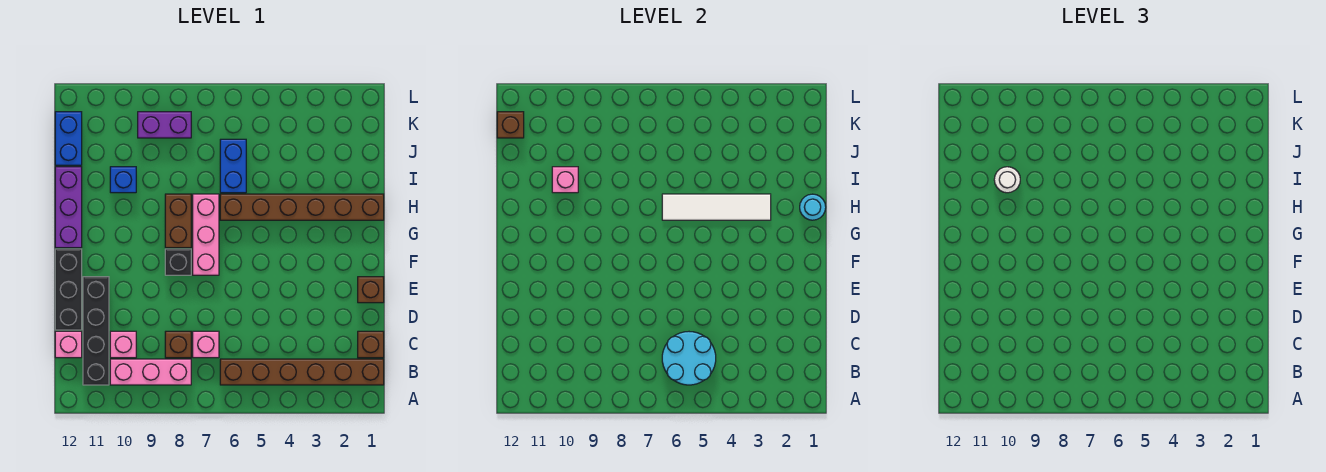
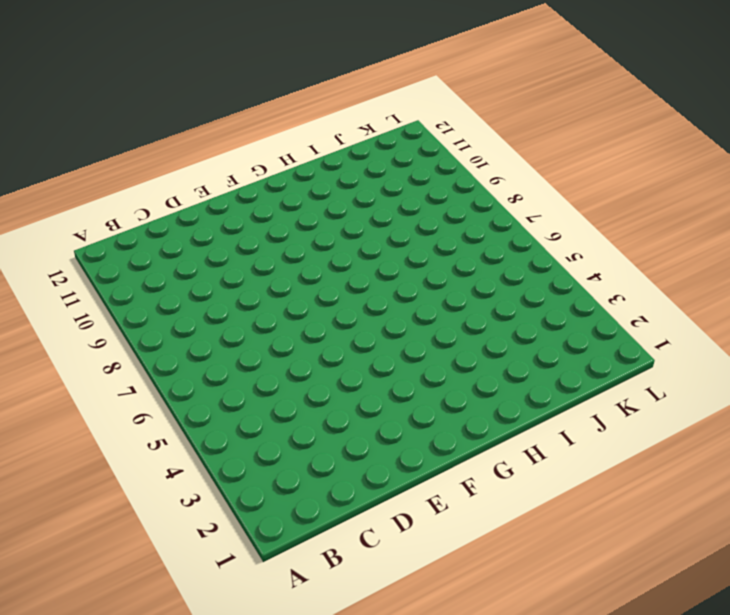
none -> brown 1x6 brick [220,359,384,385]
none -> pink 1x3 brick [110,359,191,385]
none -> black 1x4 brick [83,277,109,385]

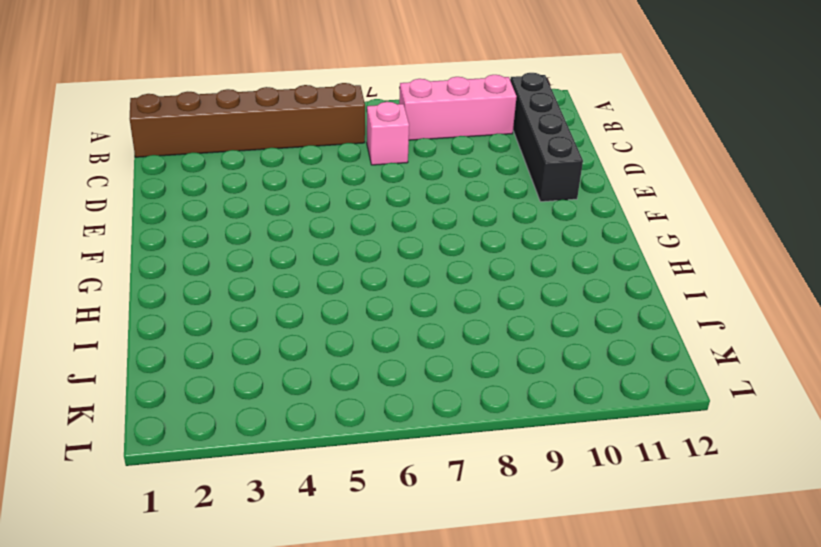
none -> brown 1x1 brick [358,331,384,358]
none -> brown 1x1 brick [165,331,191,358]
none -> pink 1x1 brick [110,331,136,358]

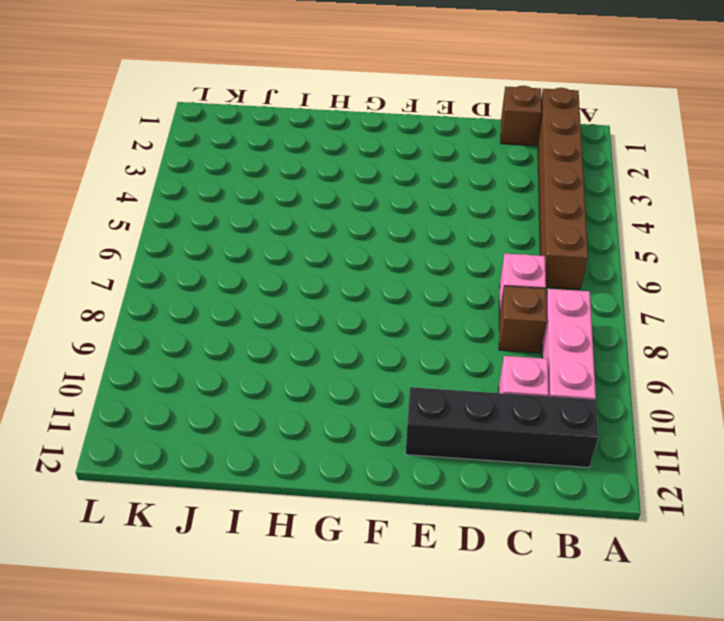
none -> pink 1x1 brick [55,331,82,358]
none -> black 1x3 brick [55,249,82,330]
none -> brown 1x1 brick [358,277,384,303]

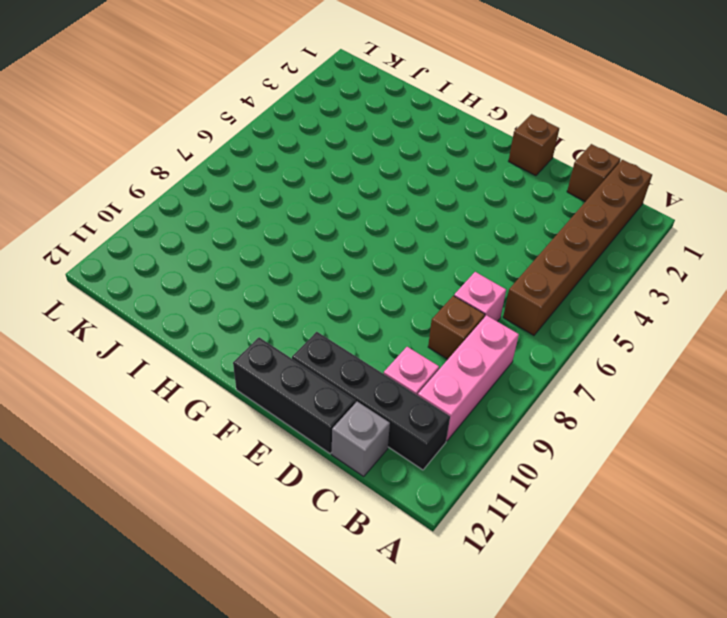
grey 1x1 brick [332,402,390,476] -> pink 1x1 brick [55,331,82,358]
none -> pink 1x3 brick [193,194,219,275]
none -> black 1x1 brick [165,249,191,275]
none -> brown 1x2 brick [165,194,191,248]

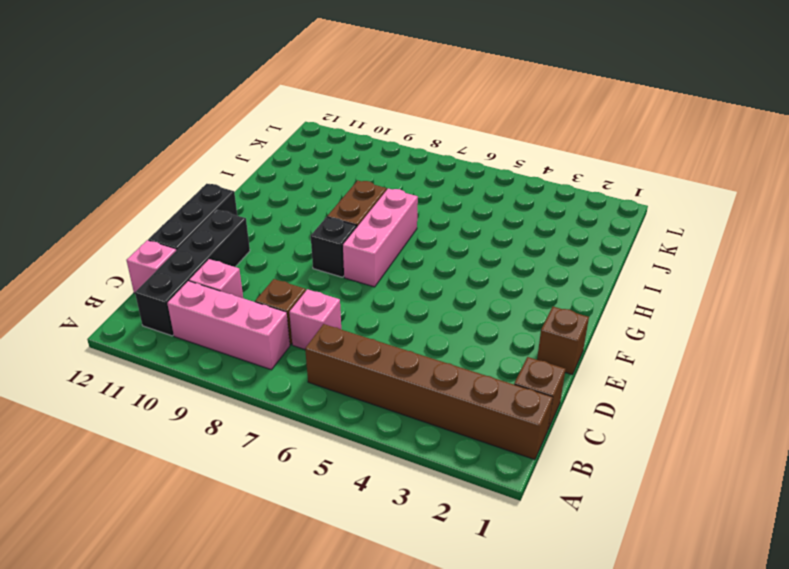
none -> purple 1x3 brick [55,167,82,248]
none -> brown 1x6 brick [220,194,384,220]
none -> blue 1x2 brick [220,139,246,193]

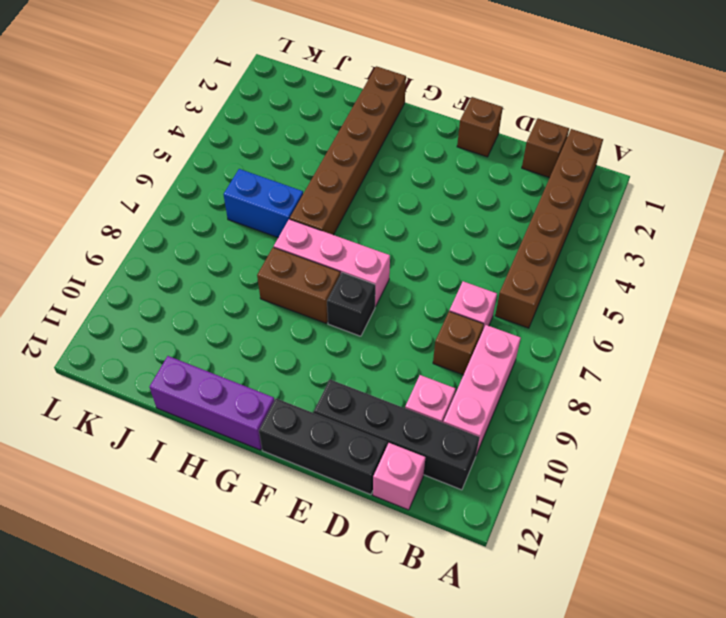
none -> blue 1x1 brick [110,167,136,193]
none -> blue 1x2 brick [55,112,82,165]
none -> purple 1x2 brick [138,112,191,138]

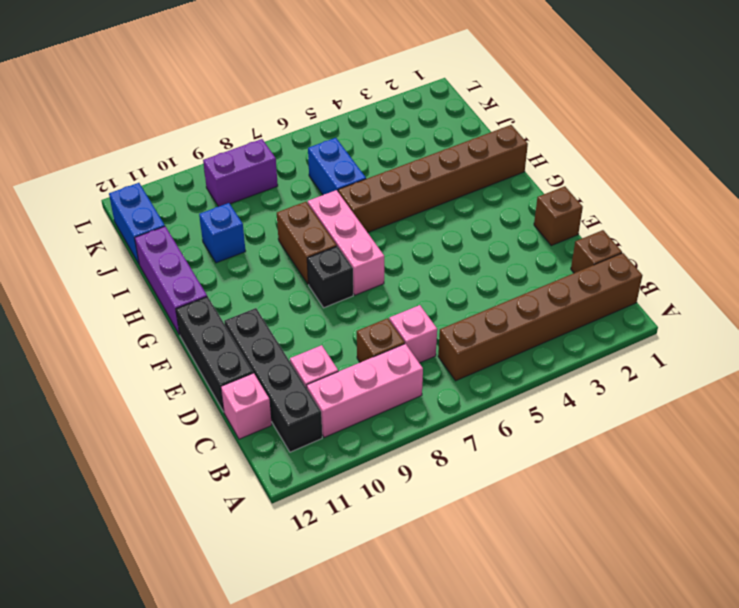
none -> cyan 2x2 round brick [662,332,716,385]
none -> cyan 1x1 round brick [800,194,826,220]
none -> white 1x4 tile [662,194,771,220]

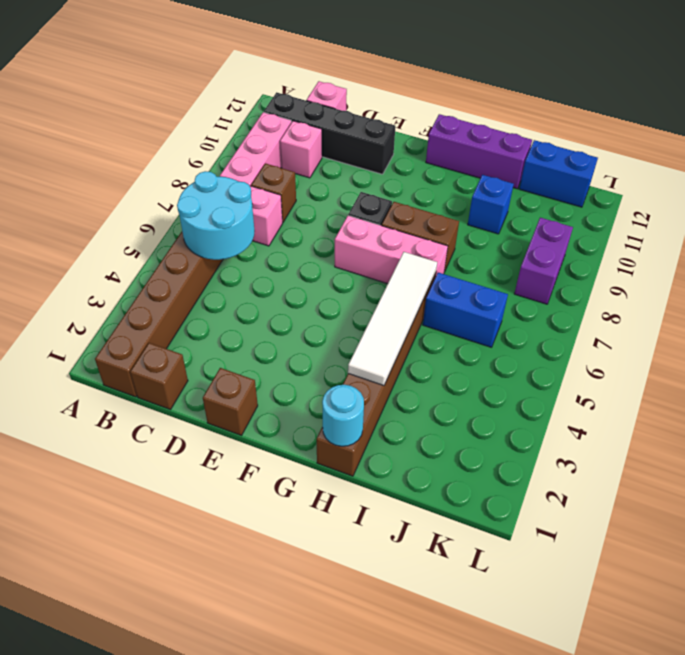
none -> black 1x3 brick [55,249,82,330]
none -> pink 1x1 brick [552,167,578,193]
none -> brown 1x1 brick [497,112,524,138]

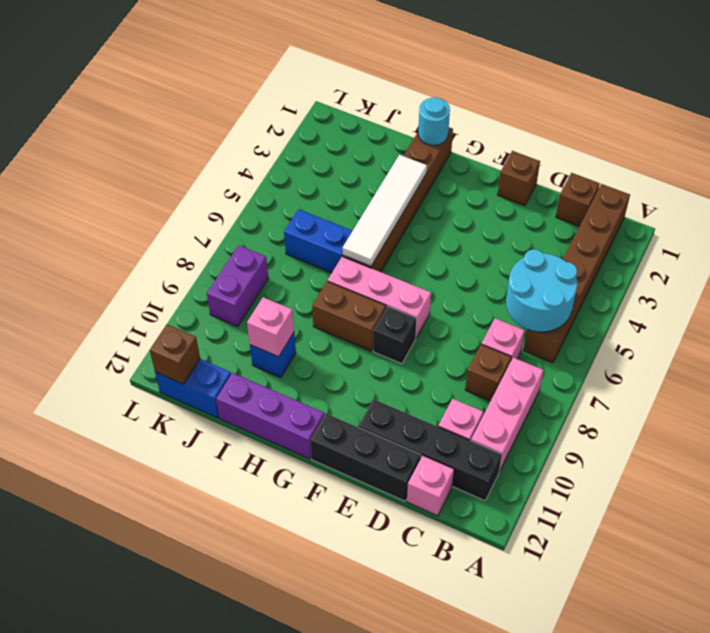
none -> white 1x1 round brick [994,167,1020,193]

